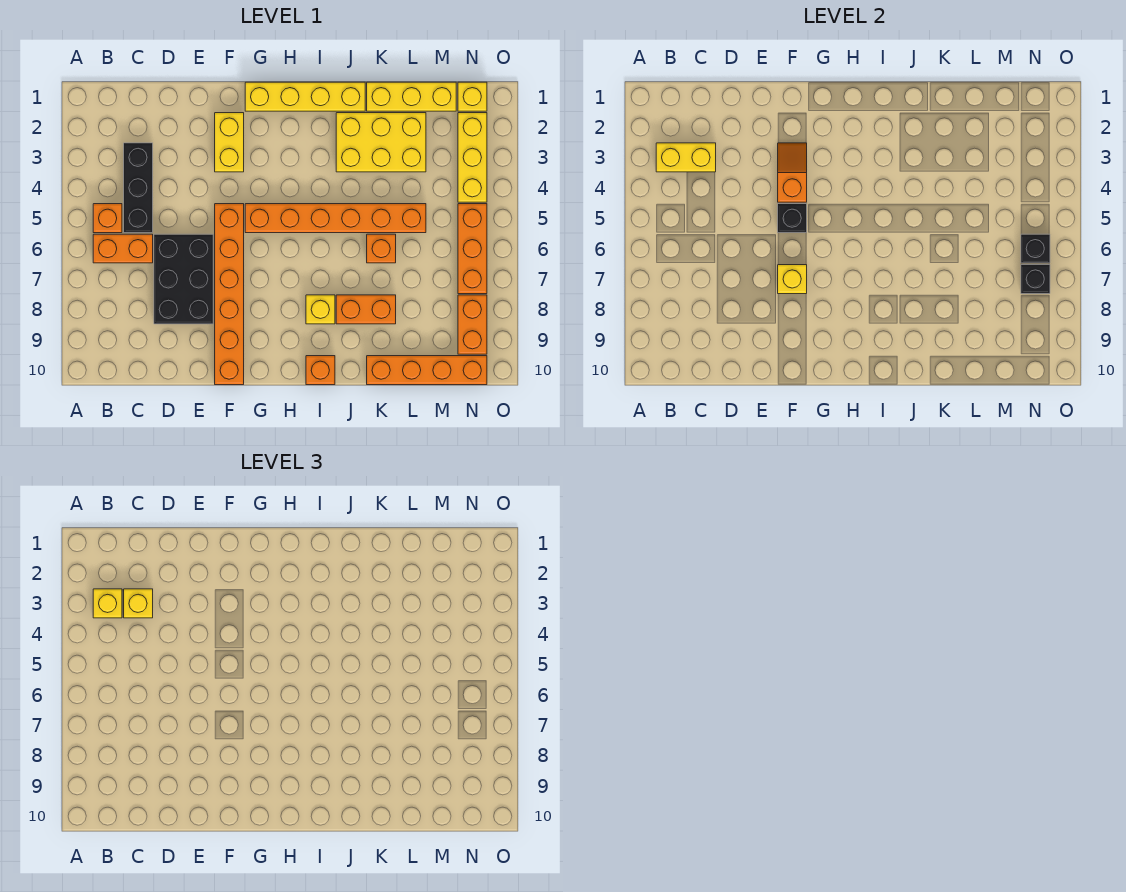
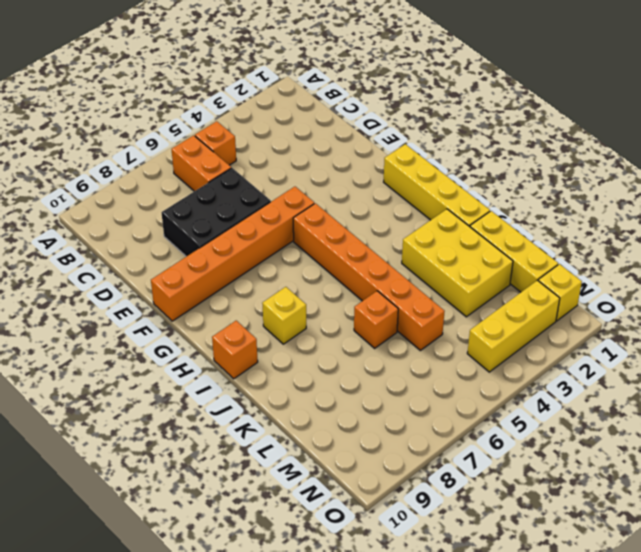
none -> black 1x3 brick [124,143,153,233]
none -> yellow 1x2 brick [215,113,244,172]
none -> orange 1x2 brick [336,295,396,324]

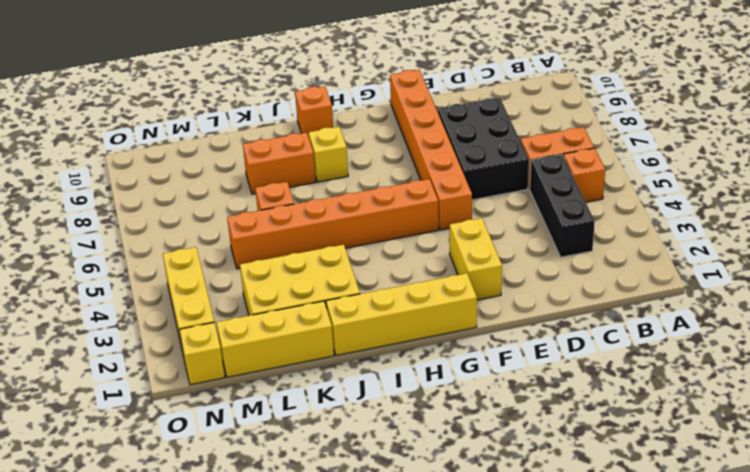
none -> orange 1x4 brick [367,356,487,385]
none -> orange 1x3 brick [458,204,487,294]
none -> orange 1x2 brick [458,295,487,354]

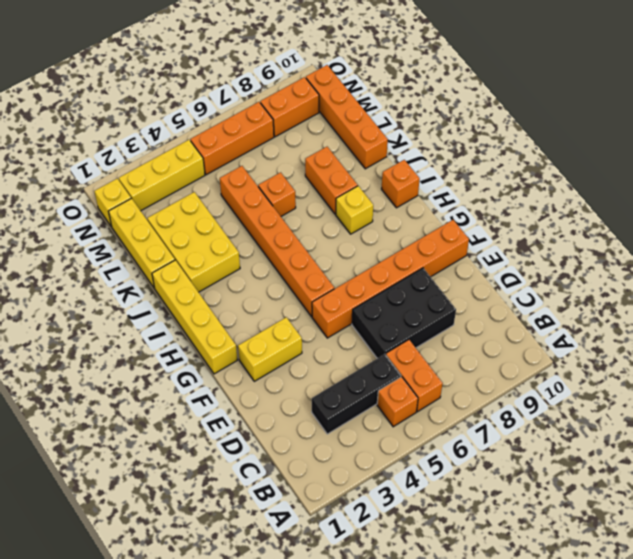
none -> yellow 1x2 brick [656,143,716,172]
none -> orange 1x2 slope [778,143,807,202]
none -> black 1x1 brick [778,204,807,233]

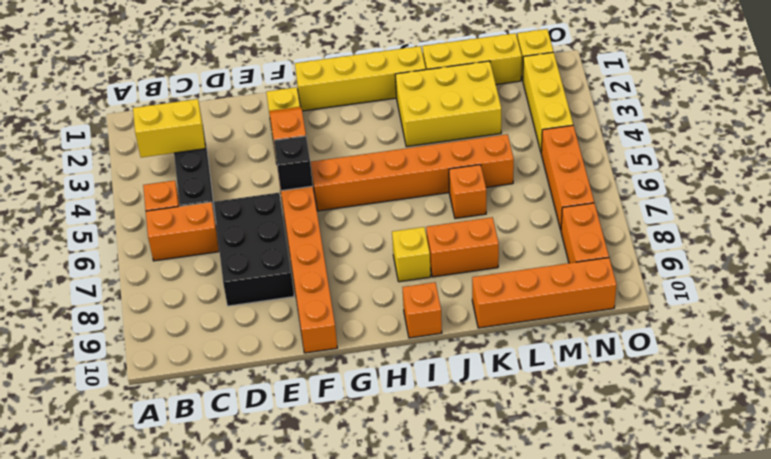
none -> yellow 1x1 brick [778,265,807,294]
none -> black 1x1 brick [1021,234,1050,263]
none -> black 1x1 brick [1021,265,1050,294]

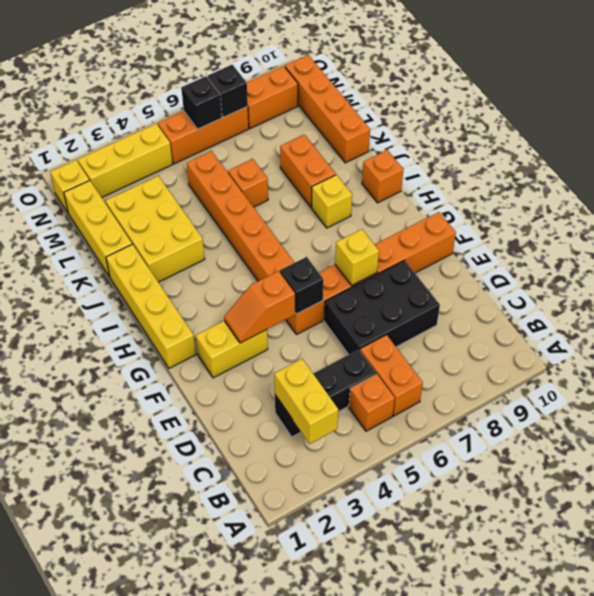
none -> yellow 1x1 brick [93,589,122,618]
none -> yellow 1x1 brick [124,589,153,618]

